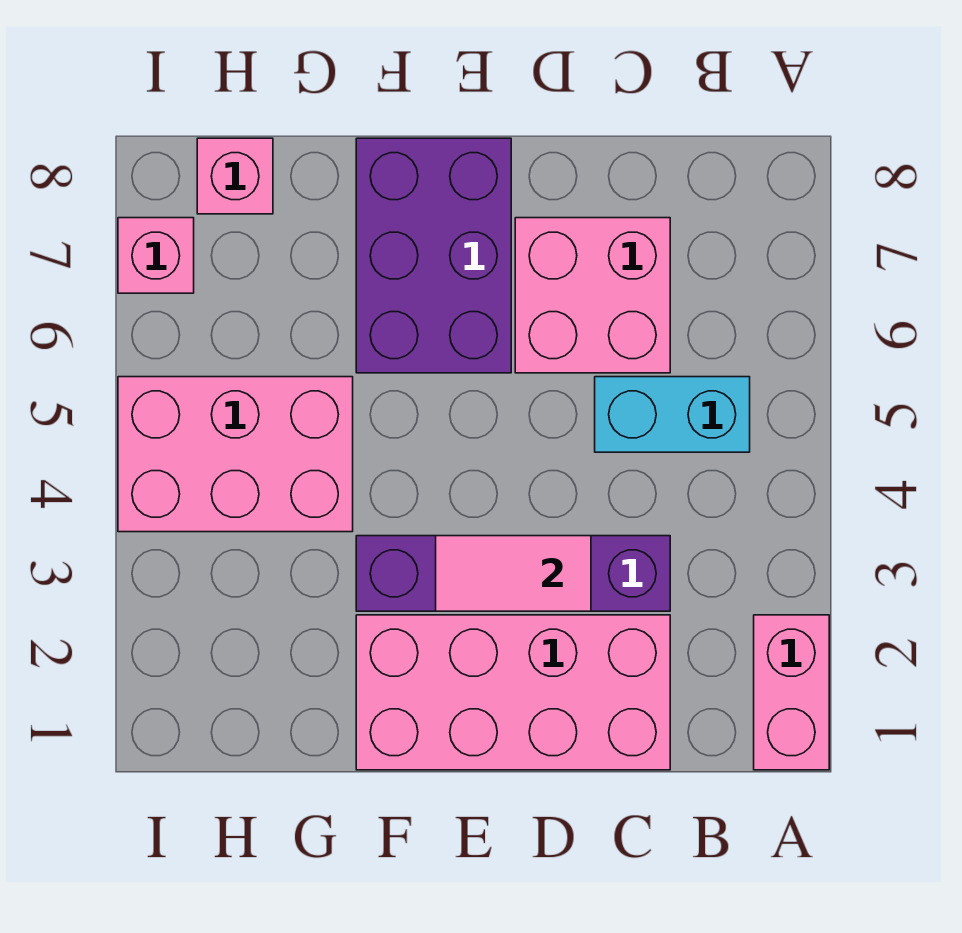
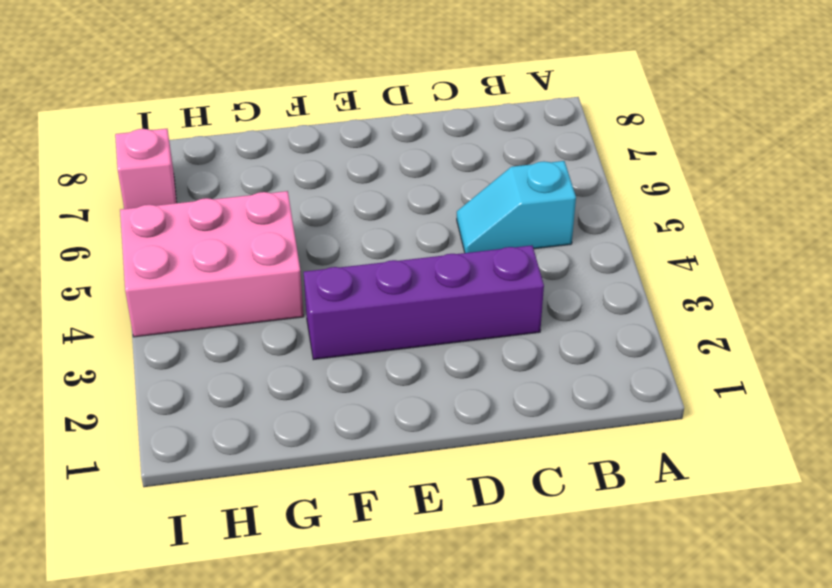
cyan 1x2 slope [457,161,576,253] -> cyan 1x2 brick [595,377,750,452]
none -> pink 1x2 brick [754,615,829,770]
none -> pink 2x4 brick [356,615,670,770]

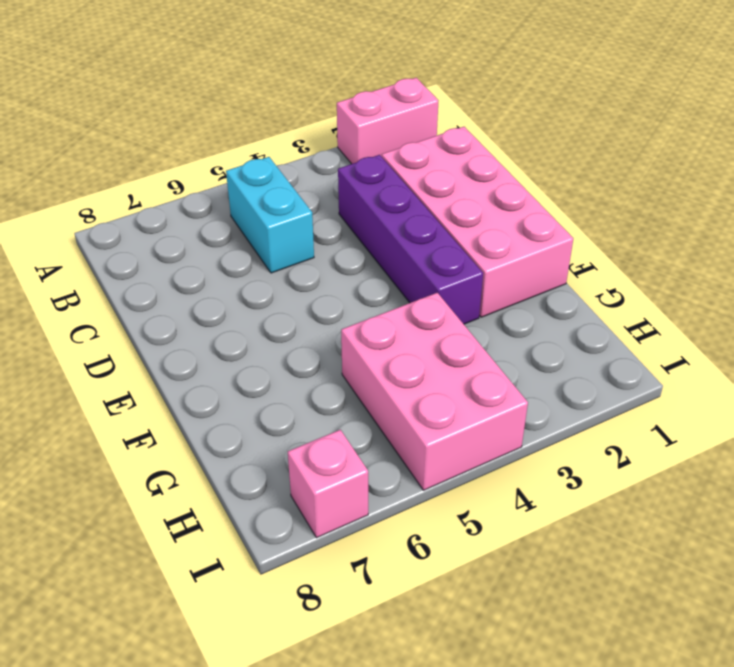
none -> pink 2x2 brick [515,218,670,373]
none -> purple 2x3 brick [356,138,511,373]

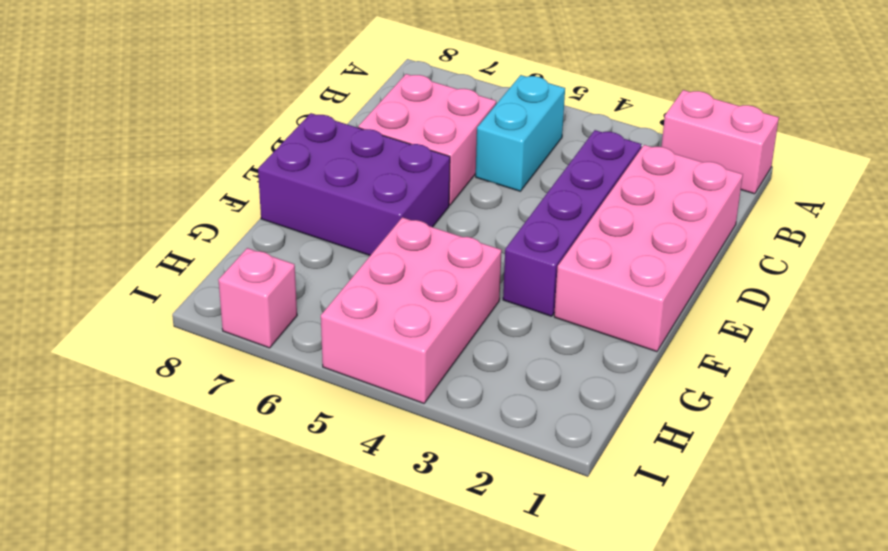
none -> pink 1x1 brick [197,138,273,214]
none -> pink 1x2 tile [436,536,591,611]

